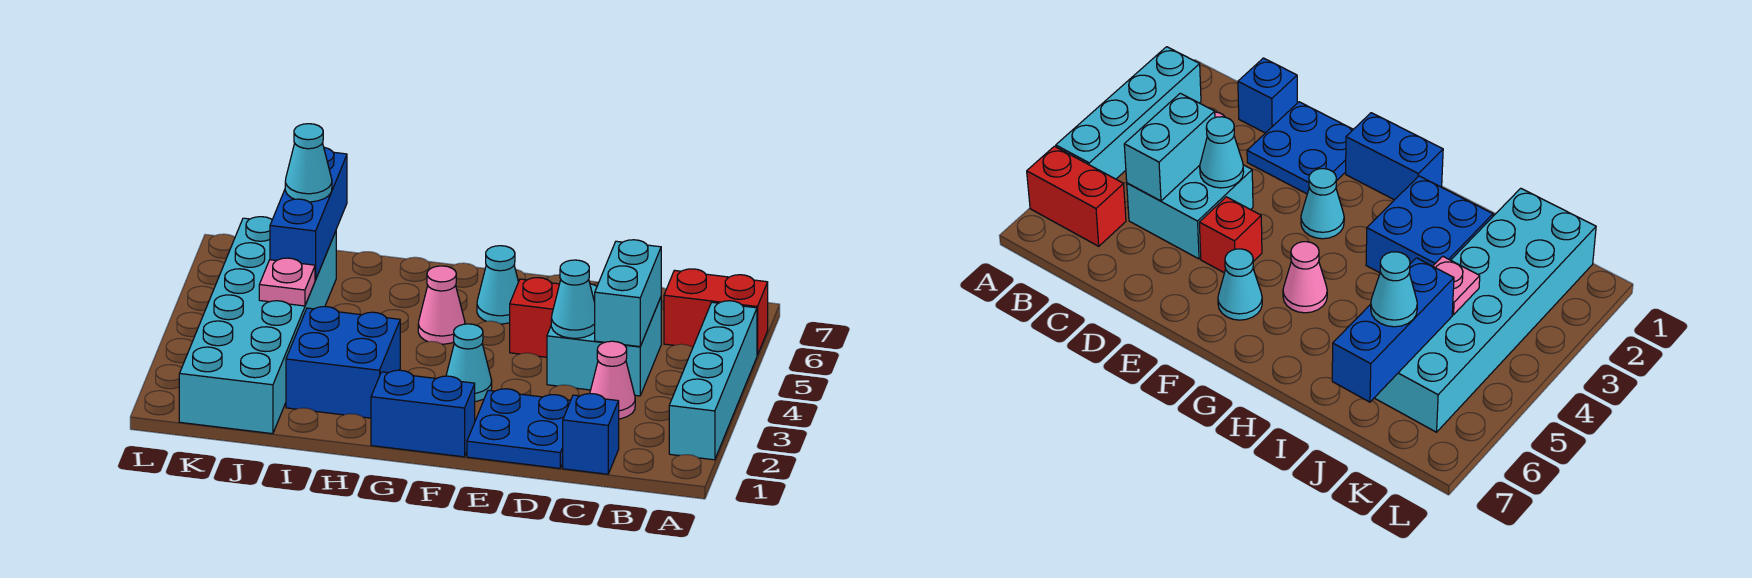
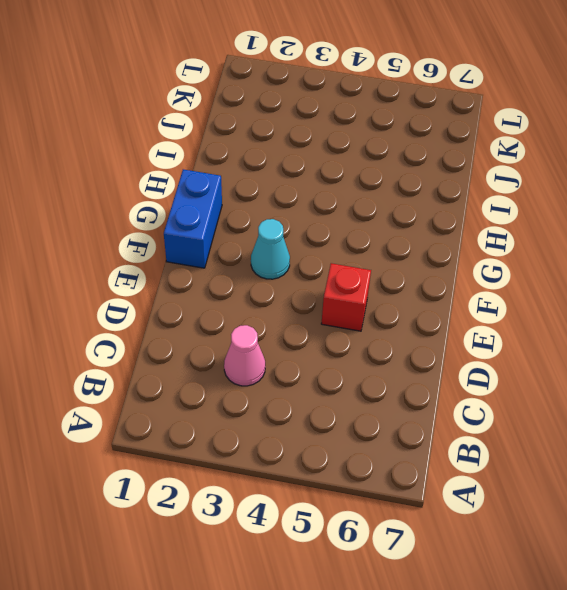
none -> cyan 1x4 brick [669,301,757,460]
none -> red 1x2 brick [664,269,768,355]
none -> blue 1x1 brick [563,394,619,474]

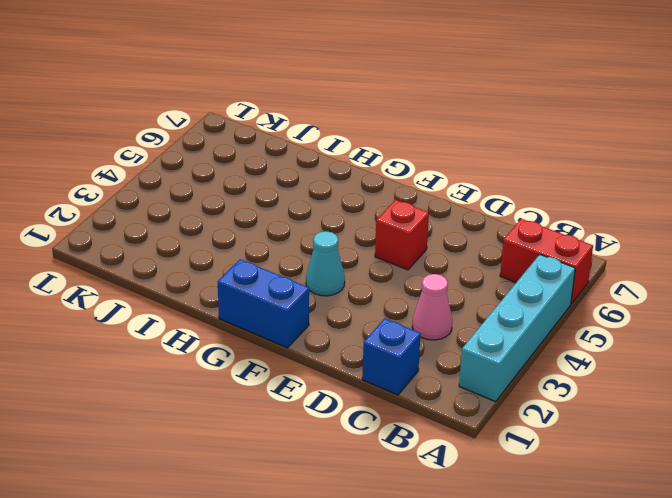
none -> cyan 2x2 brick [547,284,661,396]
none -> blue 2x2 plate [467,389,571,468]
none -> cyan 1x1 cone [477,246,518,324]

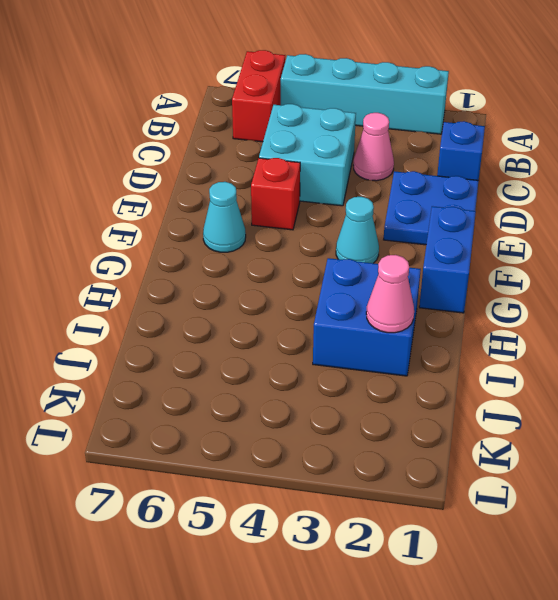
pink 1x1 cone [366,255,414,333] -> pink 1x1 cone moved to [418,266,465,344]
none -> cyan 2x6 brick [179,217,336,434]
none -> cyan 1x2 brick [595,240,661,347]
none -> cyan 1x1 cone [551,260,595,338]

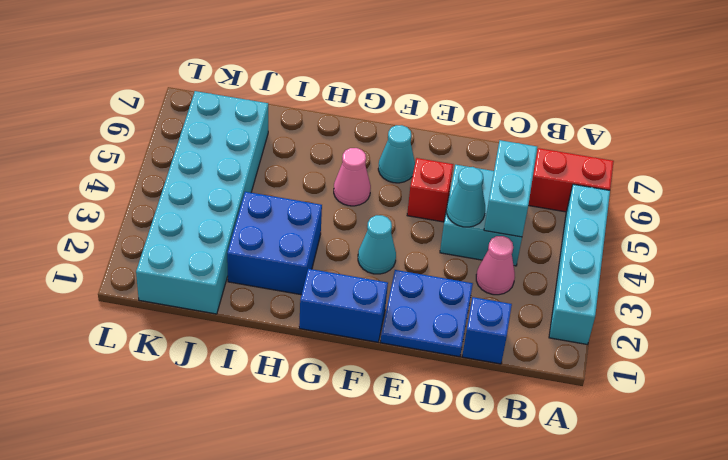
none -> pink 1x1 plate [259,258,315,306]
none -> blue 1x3 brick [270,147,347,280]
none -> cyan 1x1 cone [285,124,332,202]

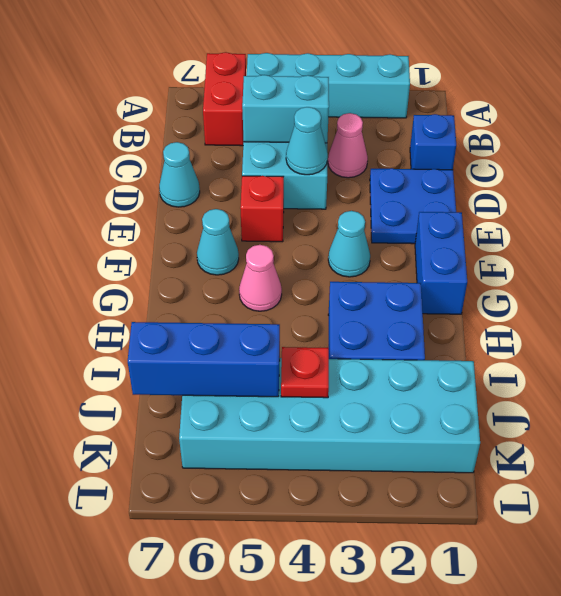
cyan 1x1 cone [159,142,200,207] -> cyan 1x1 cone moved to [285,124,332,202]
red 1x1 plate [281,347,329,398] -> pink 1x1 plate [259,258,315,306]

